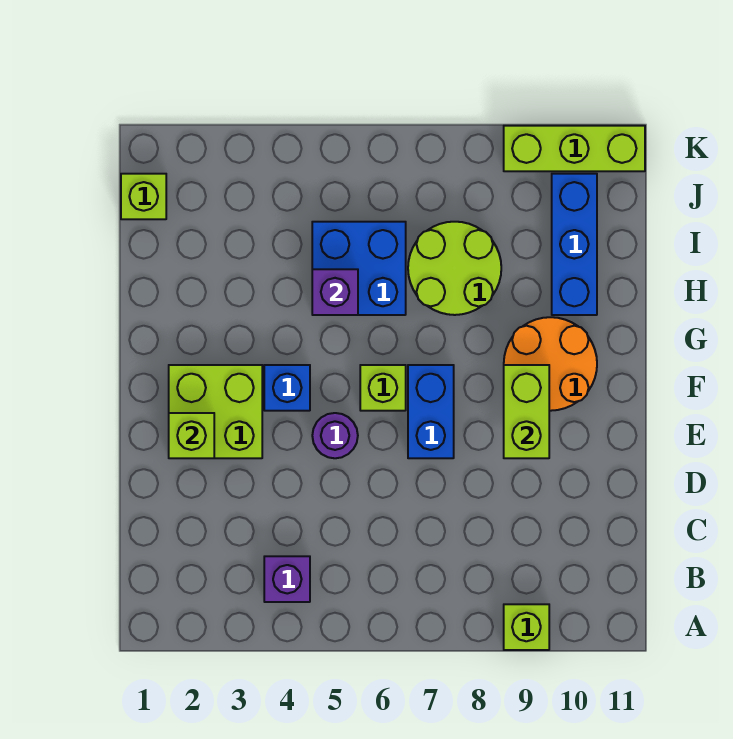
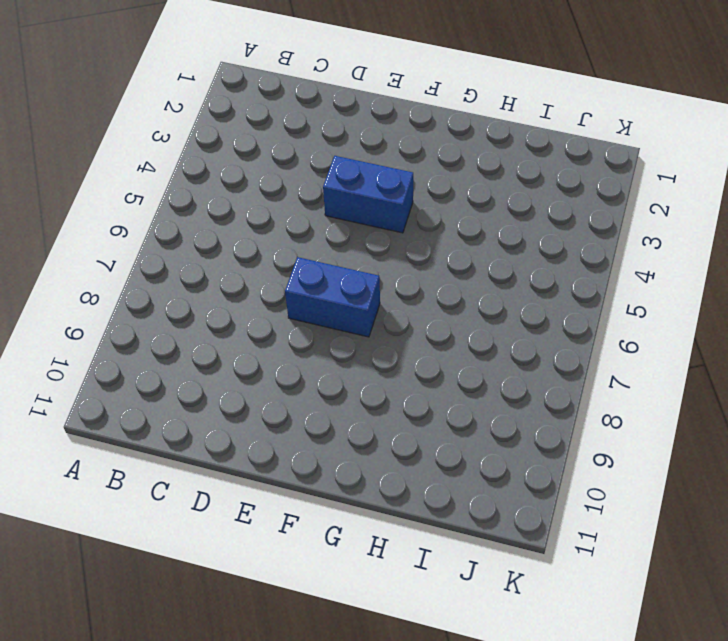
blue 1x2 brick [323,156,413,233] -> blue 1x1 brick [264,365,310,411]
none -> lime 1x1 brick [504,604,549,650]
none -> purple 1x1 brick [264,556,310,602]
none -> lime 2x2 brick [169,365,262,458]

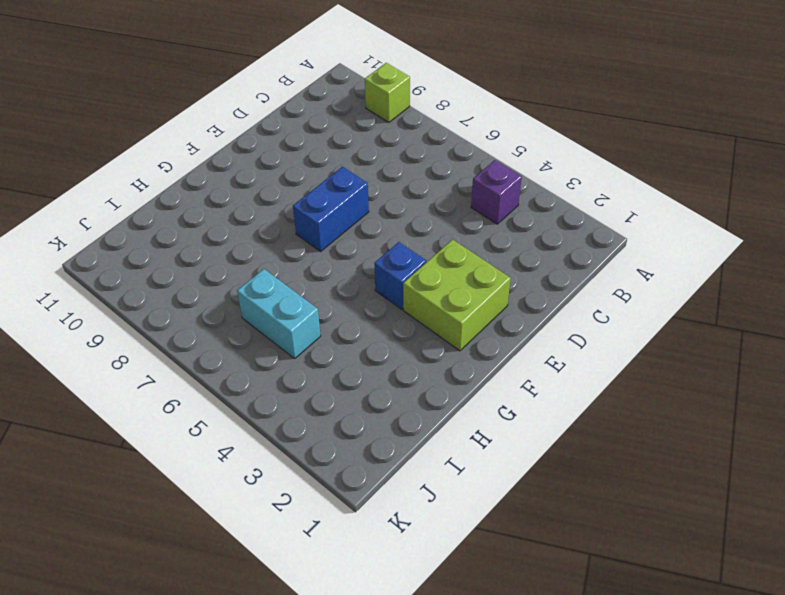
cyan 1x2 brick [237,269,321,358] -> blue 2x2 brick [312,222,406,315]
none -> purple 1x1 round brick [312,413,358,458]
none -> lime 1x1 brick [360,365,406,411]
none -> orange 2x2 round brick [504,317,597,411]

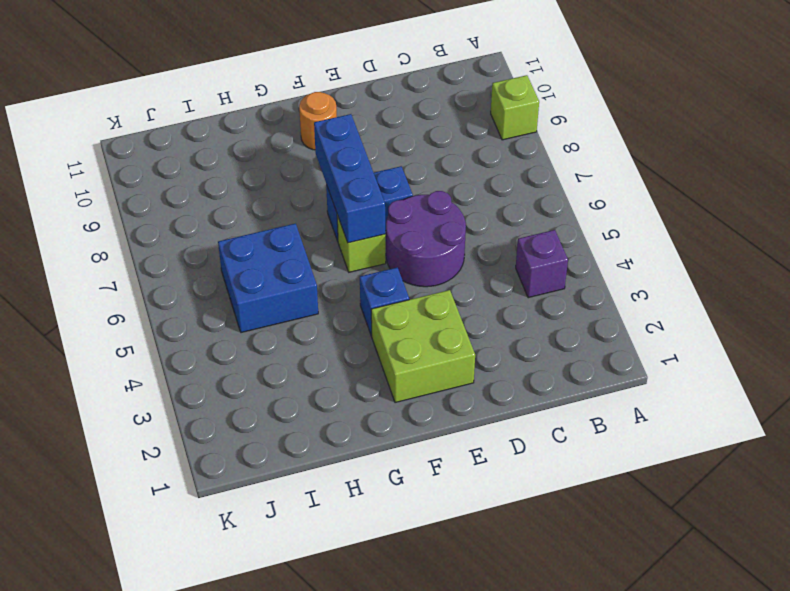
purple 2x2 round brick [386,191,466,287] -> purple 1x1 round brick [312,413,358,458]
blue 1x3 brick [314,114,385,243] -> blue 1x3 brick turned to [552,174,597,315]
orange 1x1 round brick [299,92,337,150] -> orange 2x2 round brick [504,317,597,411]
none -> lime 2x2 round brick [408,222,501,315]
none -> lime 1x1 brick [121,174,166,219]
none -> lime 1x3 brick [504,126,645,171]

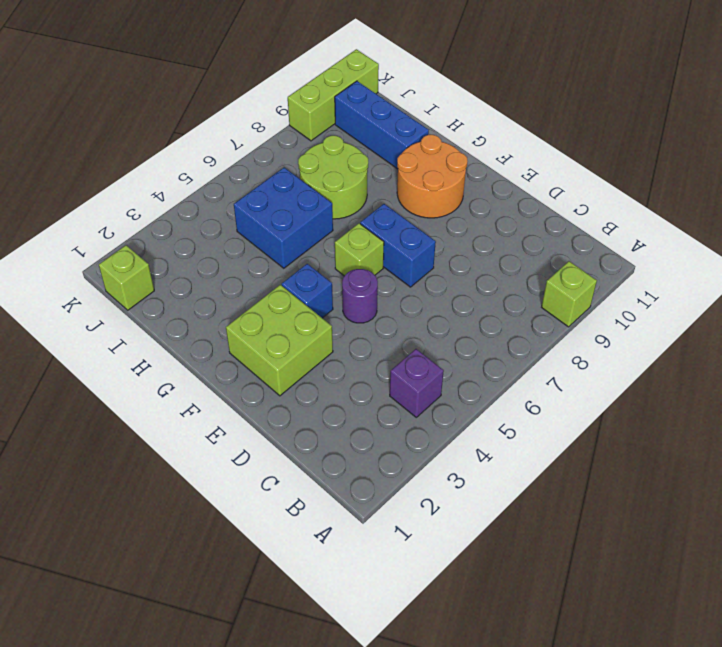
none -> lime 1x1 brick [169,413,214,458]
none -> lime 1x2 brick [504,365,549,458]
none -> purple 1x1 brick [312,269,358,315]

